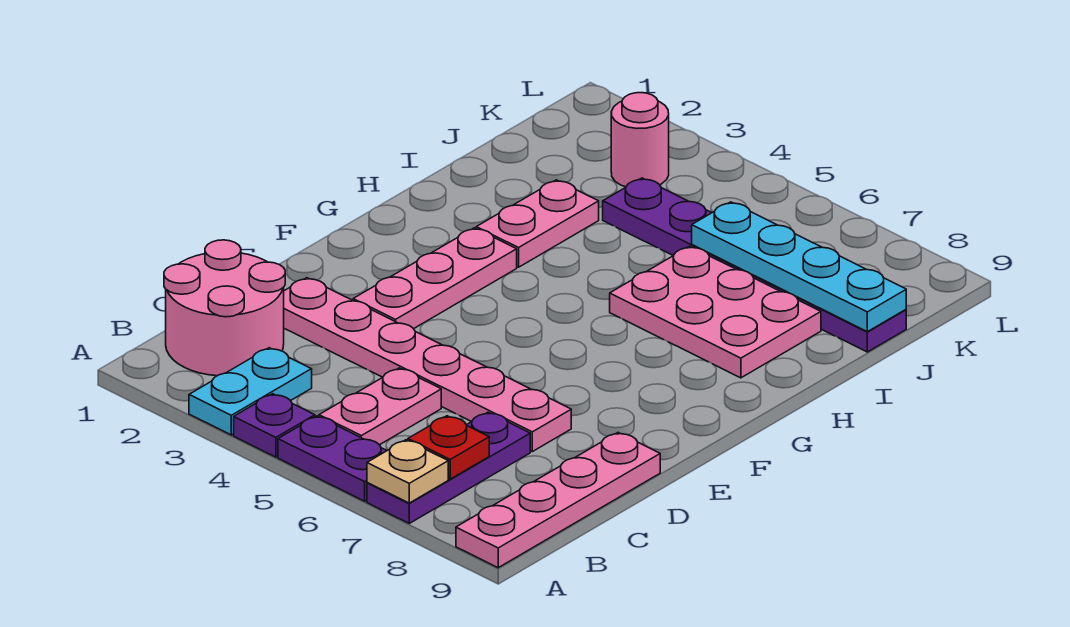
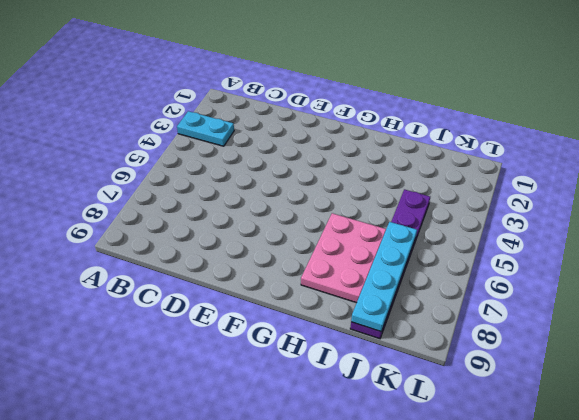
none -> purple 1x1 plate [234,394,315,457]
none -> purple 1x2 plate [278,416,387,501]
none -> purple 1x3 plate [367,412,530,523]

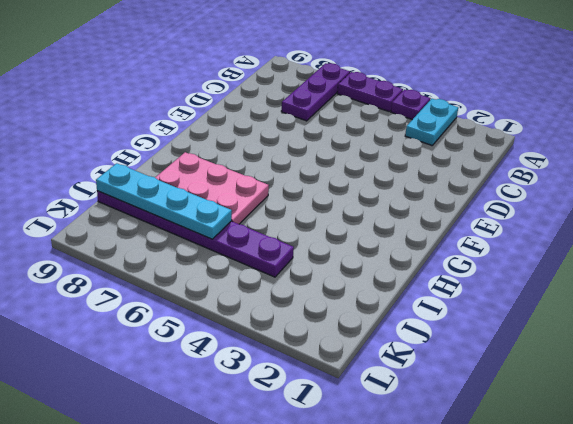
none -> pink 1x4 plate [456,433,660,568]
none -> pink 2x2 round brick [164,240,285,376]
none -> pink 1x2 plate [319,368,441,445]

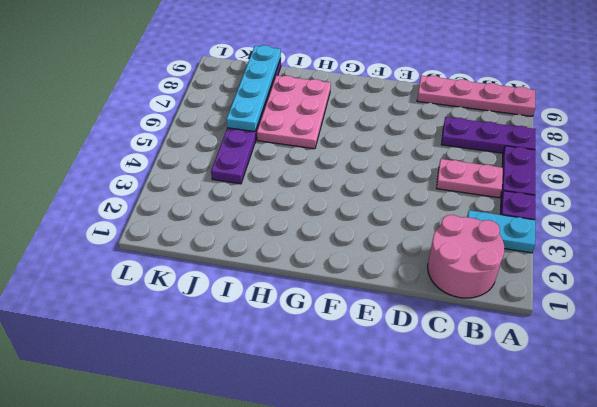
none -> pink 1x6 plate [284,278,571,452]
none -> pink 1x3 plate [353,228,517,329]
none -> pink 1x2 plate [476,180,599,267]

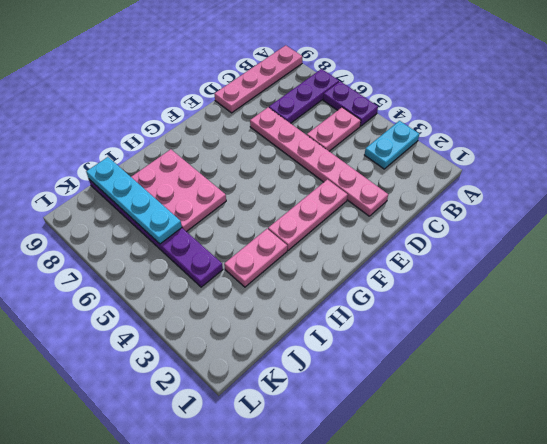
none -> purple 1x1 plate [234,394,315,457]
none -> pink 2x2 round brick [164,240,285,376]
none -> pink 1x1 round brick [611,93,669,187]

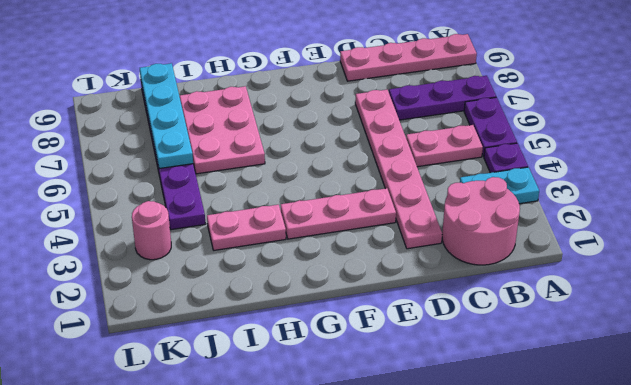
none -> tan 1x1 plate [367,440,448,503]
none -> red 1x1 plate [408,416,489,479]

